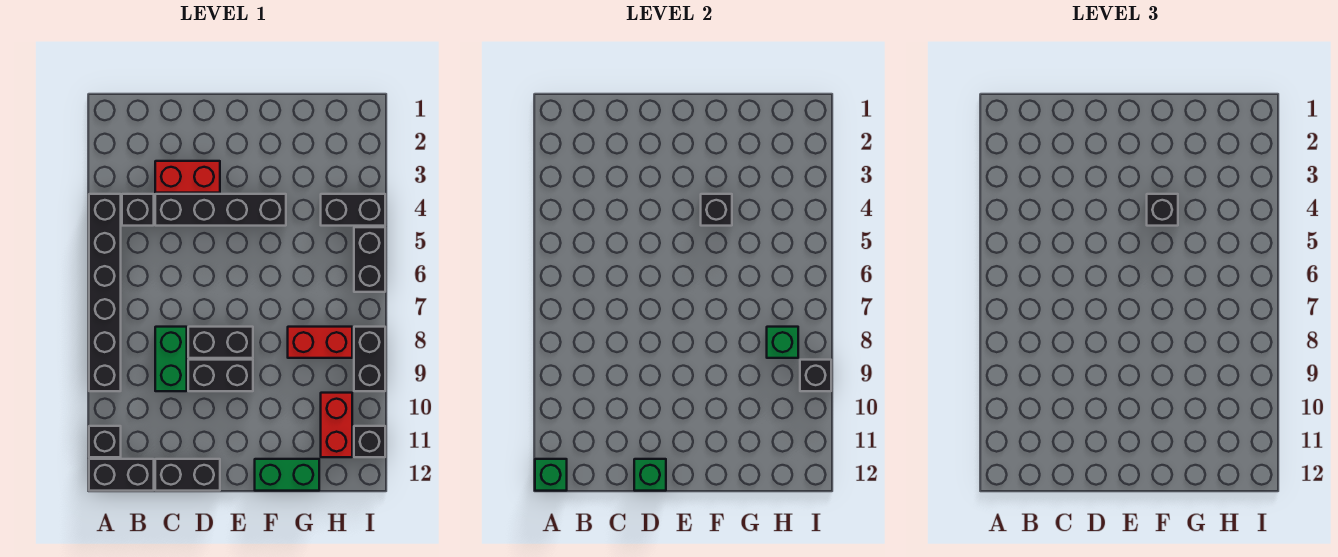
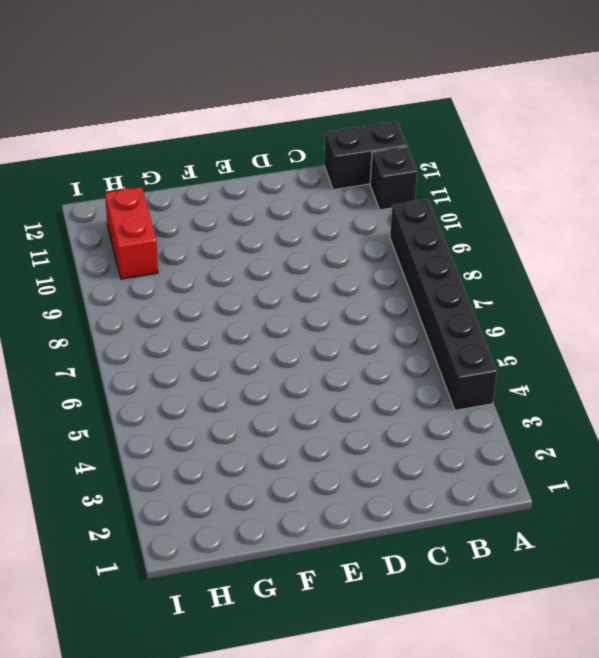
none -> black 1x1 brick [122,194,154,226]
none -> red 1x2 brick [155,161,220,193]
none -> black 1x4 brick [155,194,286,226]

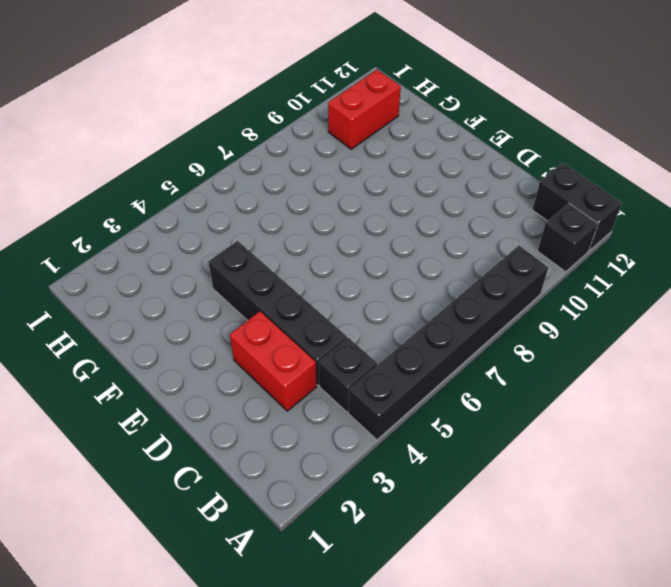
none -> green 1x2 brick [155,327,187,391]
none -> black 1x2 brick [155,459,220,491]
none -> black 1x2 brick [188,327,253,358]

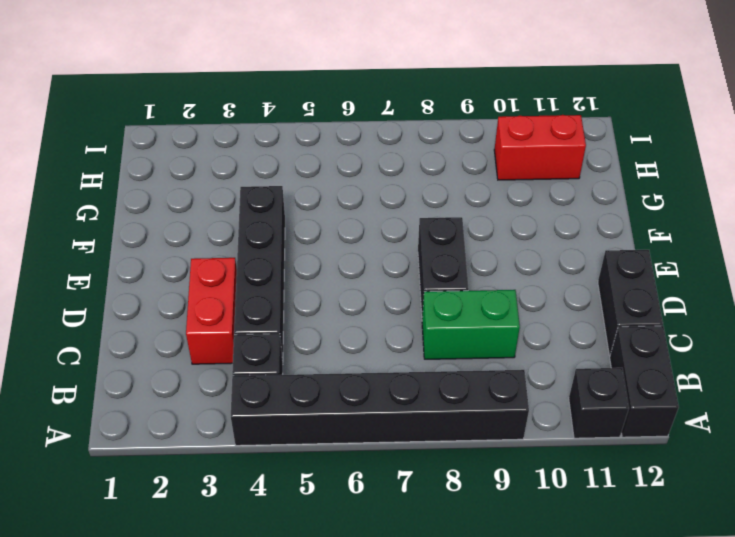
none -> black 1x2 brick [188,360,253,391]
none -> green 1x2 brick [255,459,319,491]
none -> red 1x2 brick [288,327,352,358]

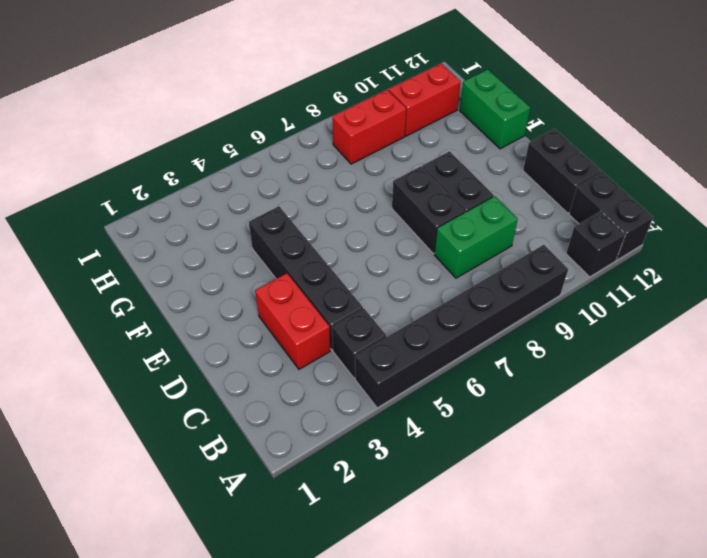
red 1x2 brick [332,90,406,164] -> red 1x2 brick turned to [288,327,352,358]
none -> black 1x2 brick [321,194,385,226]
none -> black 1x2 brick [354,227,385,292]
none -> black 1x2 brick [354,327,385,391]

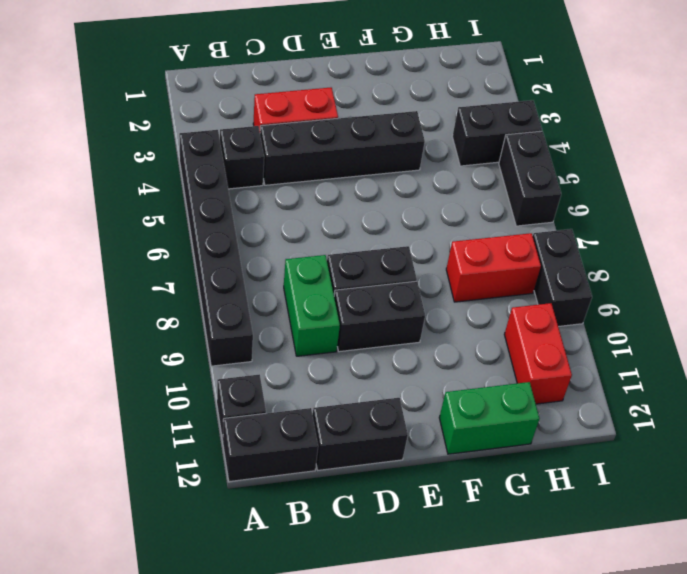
none -> black 1x1 brick [354,426,385,457]
none -> green 1x1 brick [535,459,567,491]
none -> green 1x1 brick [634,459,666,491]

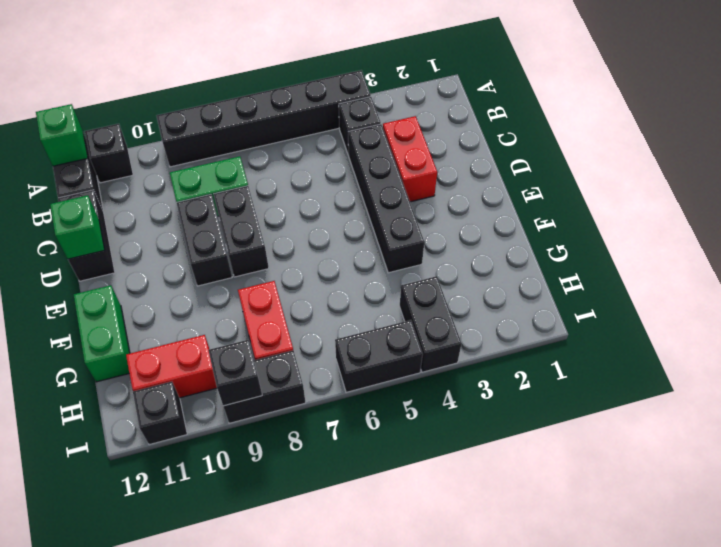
none -> black 1x1 brick [701,194,732,226]
none -> green 1x1 brick [767,327,798,358]
none -> black 1x1 brick [1147,194,1178,226]

